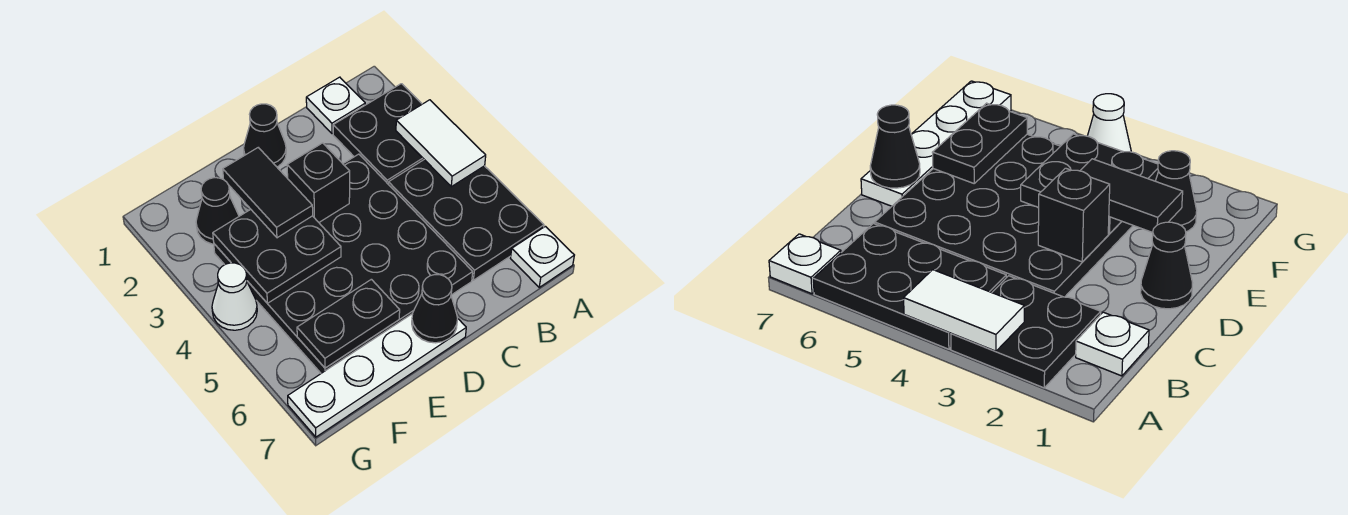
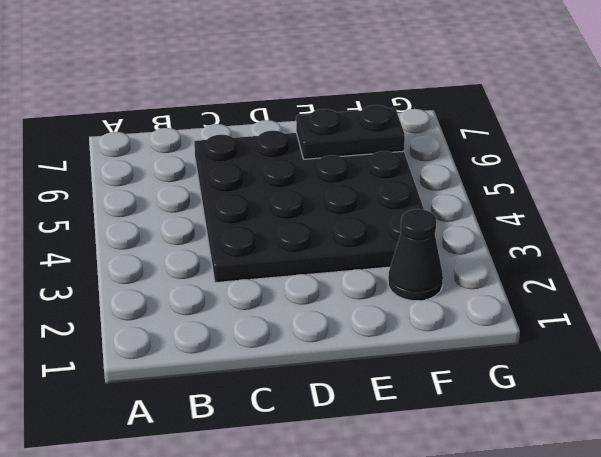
none -> black 2x2 plate [333,84,424,184]
none -> black 2x3 plate [388,160,544,280]
none -> white 1x1 plate [511,226,574,287]

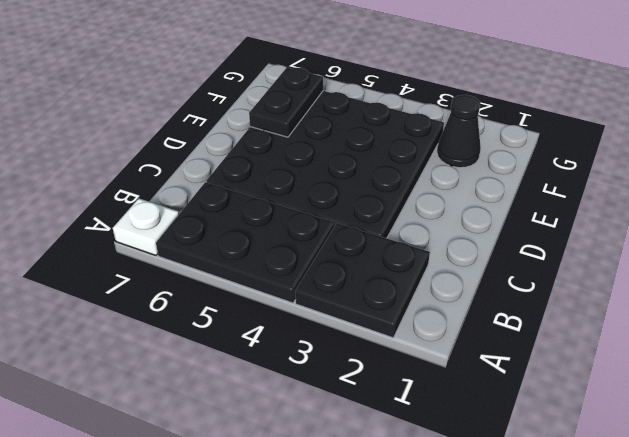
none -> white 1x1 plate [306,77,365,134]
none -> black 1x1 cone [244,104,286,167]
none -> white 1x4 plate [288,314,466,437]

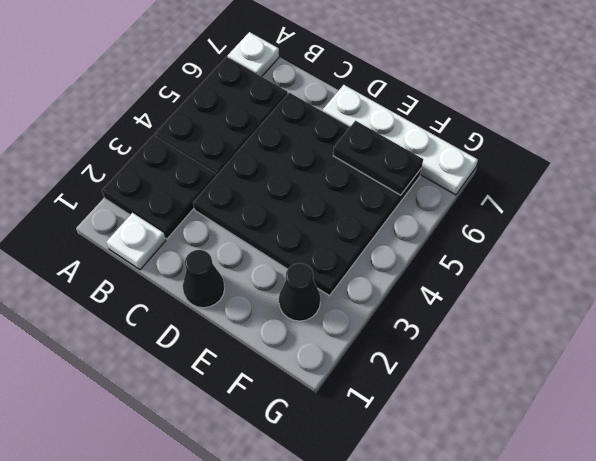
none -> white 1x1 cone [212,263,257,330]
none -> white 1x2 tile [396,100,486,187]
none -> black 1x1 brick [287,143,350,222]

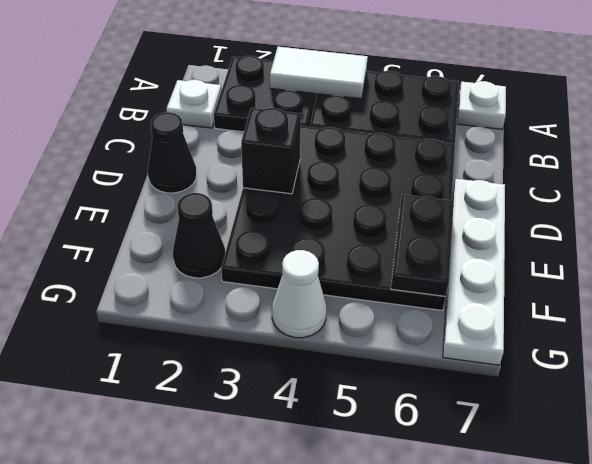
none -> black 1x1 cone [412,275,458,343]
none -> black 2x2 plate [213,209,341,303]
none -> black 1x2 tile [223,148,313,238]

